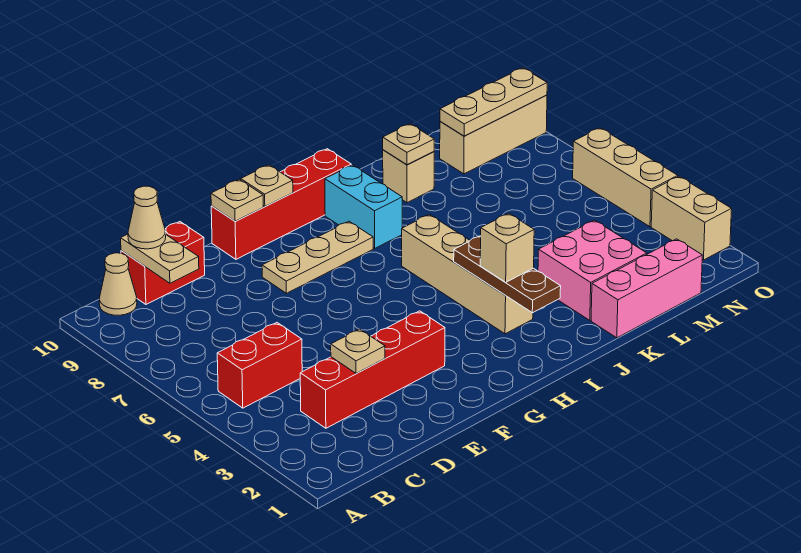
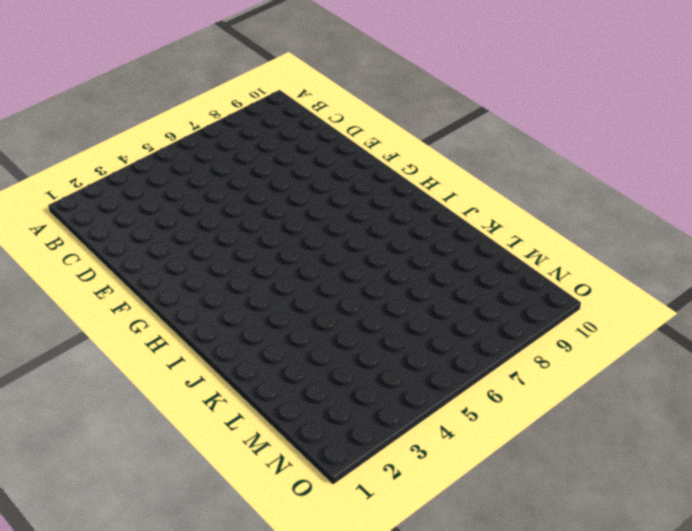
none -> red 1x2 brick [217,323,302,408]
none -> tan 1x1 cone [99,253,137,315]
none -> red 1x4 brick [300,311,445,428]

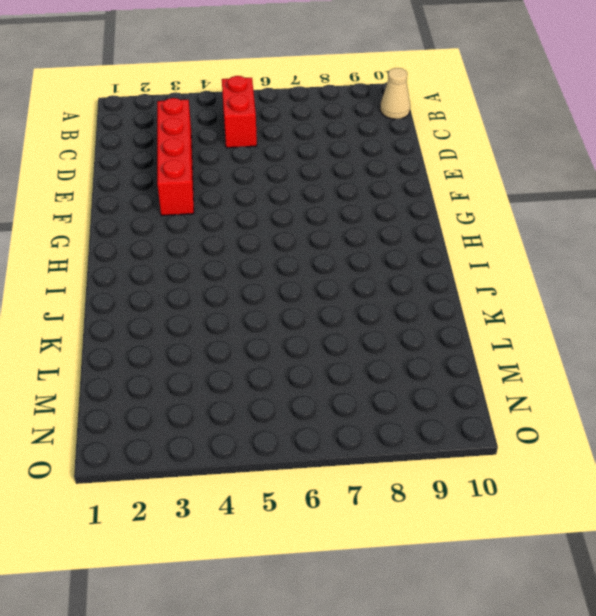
none -> red 1x2 brick [121,222,205,304]
none -> tan 1x3 plate [262,221,373,293]
none -> red 1x4 brick [211,149,351,259]

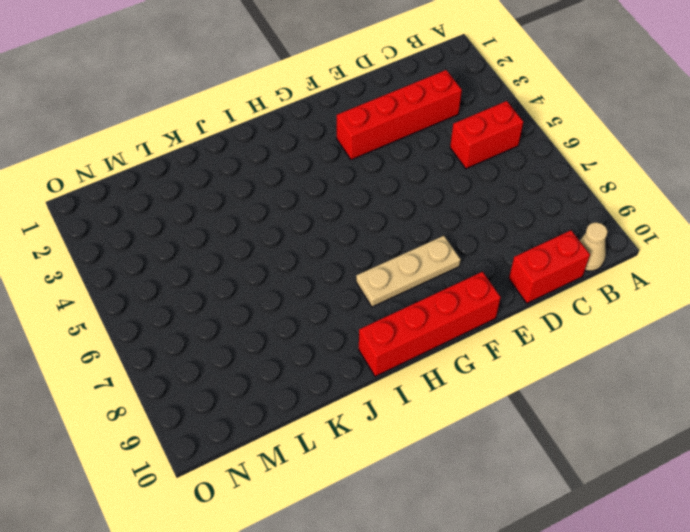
none -> tan 1x4 brick [402,214,533,334]
none -> cyan 1x2 brick [325,165,402,248]
none -> pink 1x3 brick [591,239,702,338]

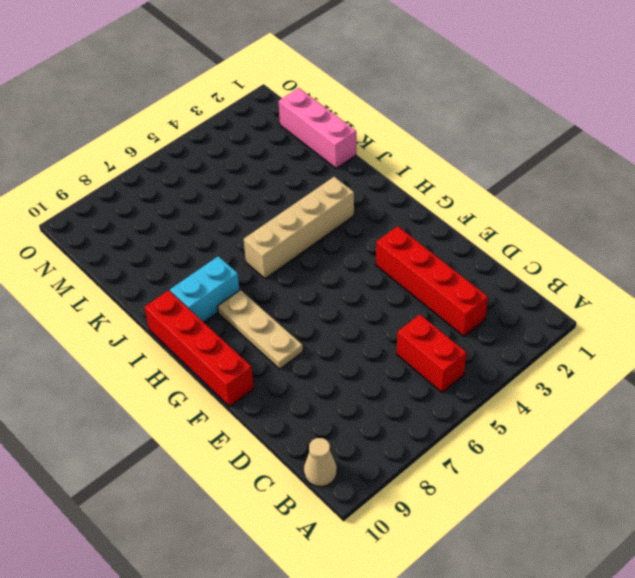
none -> red 1x2 brick [121,222,205,304]
none -> pink 2x2 brick [538,220,647,320]
none -> tan 1x1 brick [383,150,434,203]

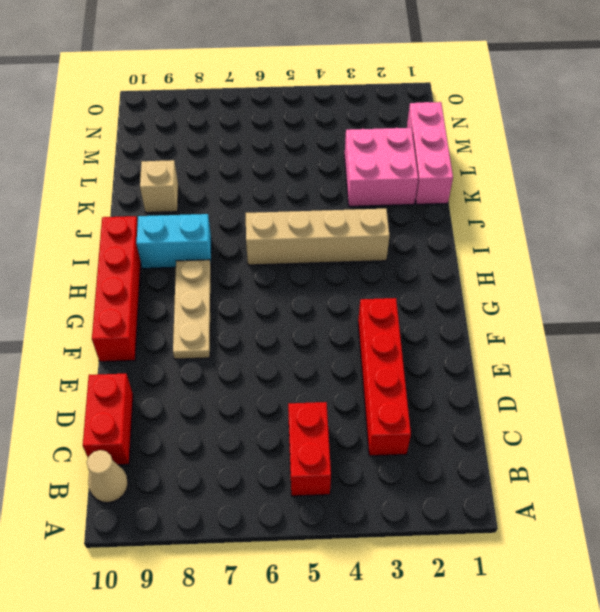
none -> tan 1x3 brick [440,95,547,174]
none -> tan 1x2 brick [651,176,732,260]
none -> tan 1x3 brick [573,128,678,227]

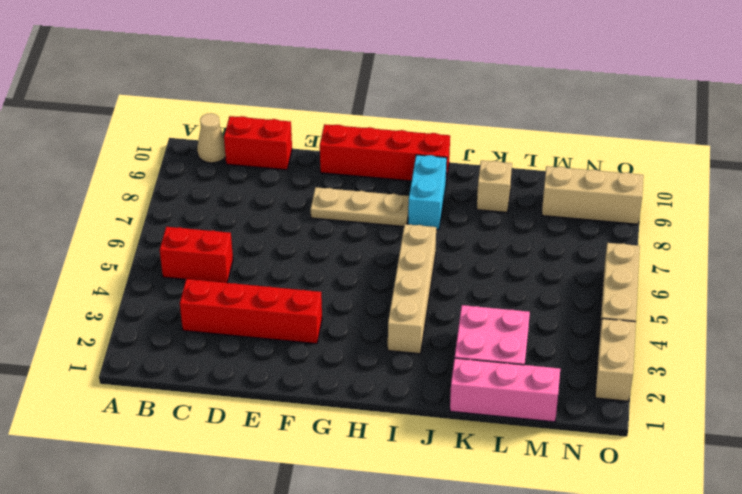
none -> tan 1x2 plate [121,234,199,283]
none -> tan 1x1 plate [331,329,385,373]
none -> tan 1x1 plate [211,179,263,221]

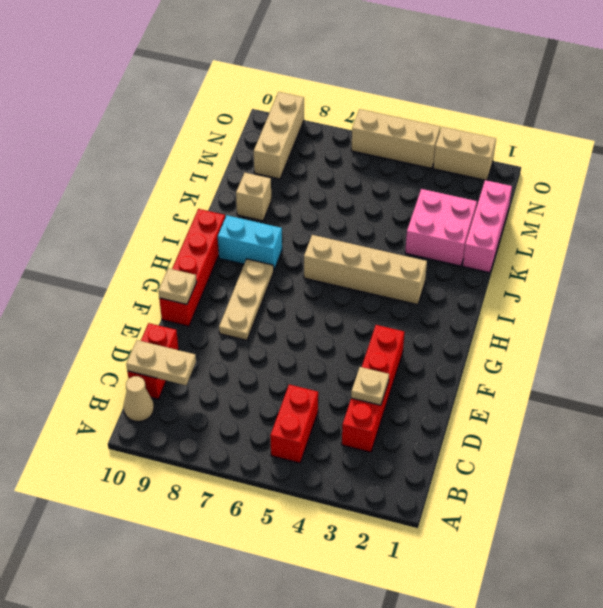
none -> tan 1x1 plate [241,165,293,207]
none -> brown 1x3 plate [454,236,561,313]
none -> tan 1x1 plate [383,124,434,165]

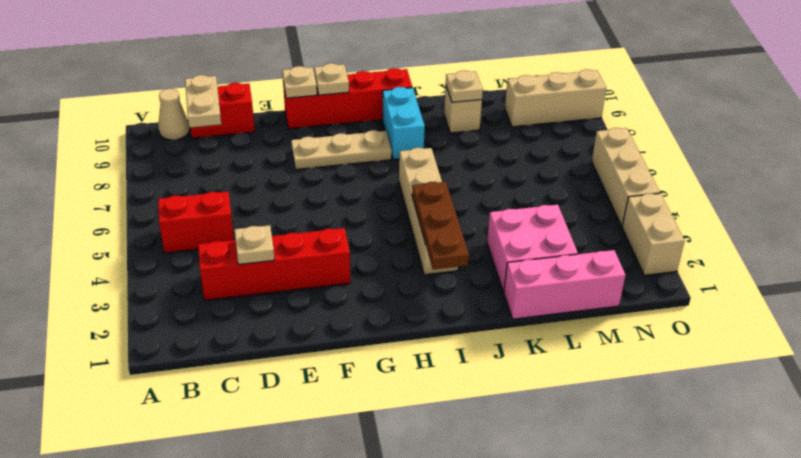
none -> tan 1x3 plate [440,68,547,136]
none -> tan 1x1 cone [128,186,166,249]
none -> tan 1x1 brick [480,213,534,282]

